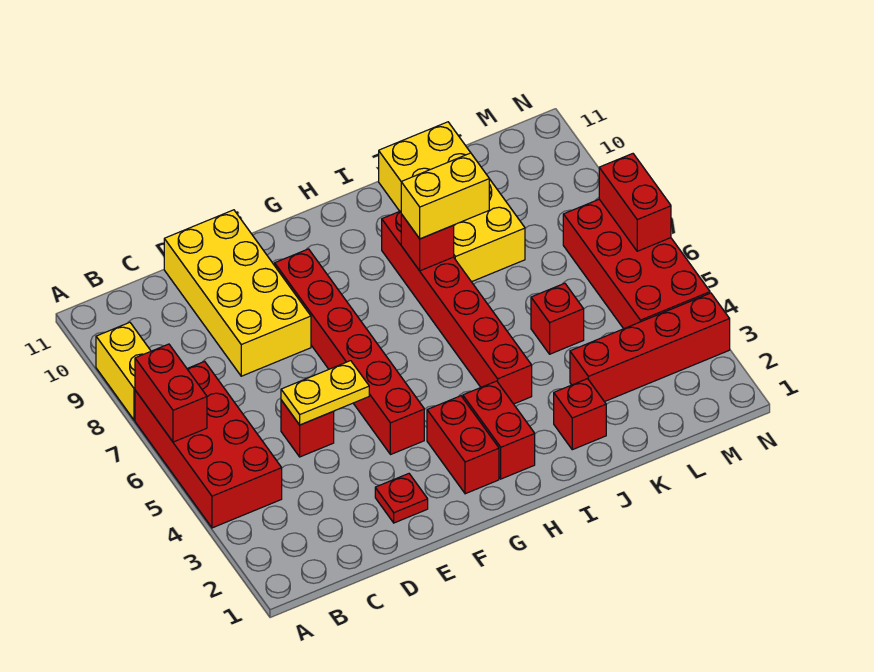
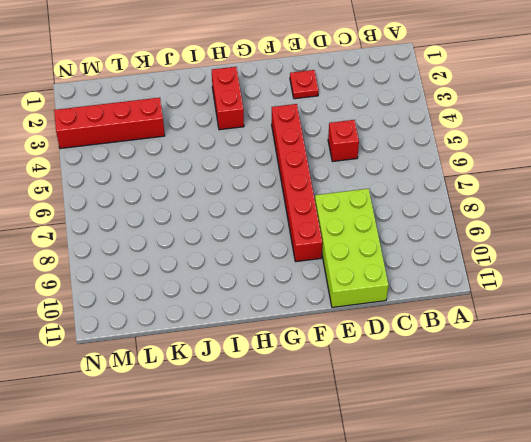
lime 2x4 brick [315,189,389,307] -> yellow 2x4 brick [164,210,311,376]
none -> red 2x4 brick [135,361,282,528]
none -> yellow 1x2 brick [96,322,151,420]
none -> red 1x2 brick [427,396,499,494]

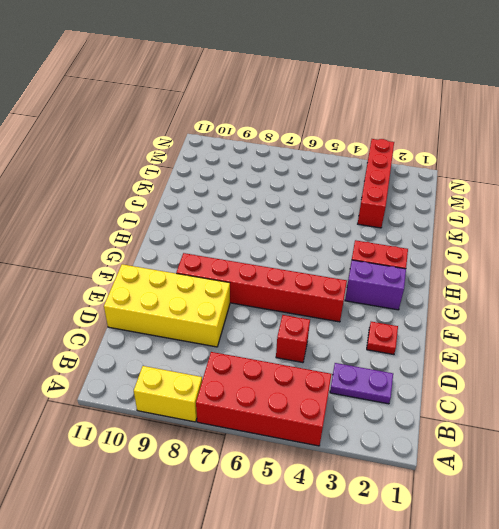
purple 1x2 plate [330,363,393,404] -> none
purple 1x2 brick [345,260,406,310] -> red 1x2 brick [427,396,499,494]
none -> red 1x6 brick [382,211,532,404]
none -> red 1x1 brick [554,379,606,450]
none -> yellow 2x4 brick [379,122,525,282]

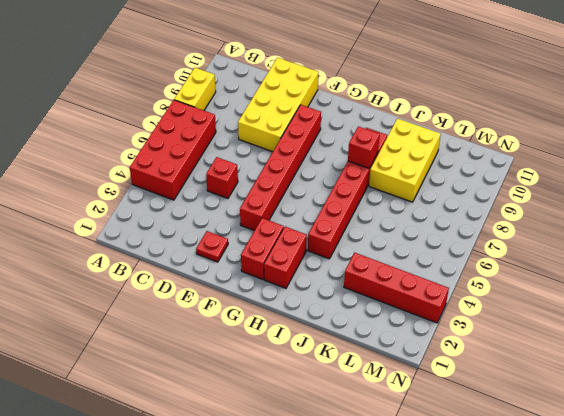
yellow 2x3 brick [369,118,441,202] -> yellow 2x4 brick [379,122,525,282]
none -> red 1x1 brick [554,379,606,450]
none -> red 1x1 brick [531,283,584,354]
none -> red 2x4 brick [563,199,710,329]

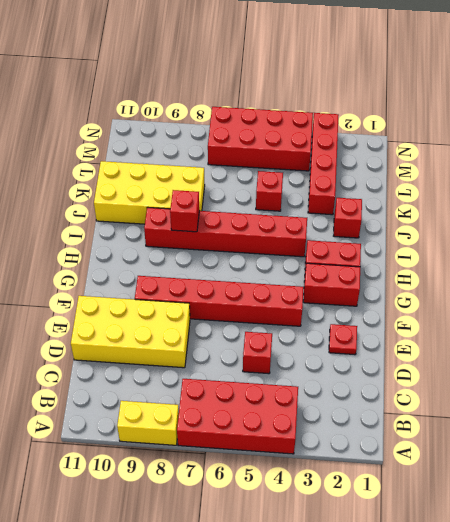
none -> red 1x2 brick [135,344,207,442]
none -> yellow 1x2 plate [281,361,369,425]
none -> red 1x2 brick [599,154,671,251]

